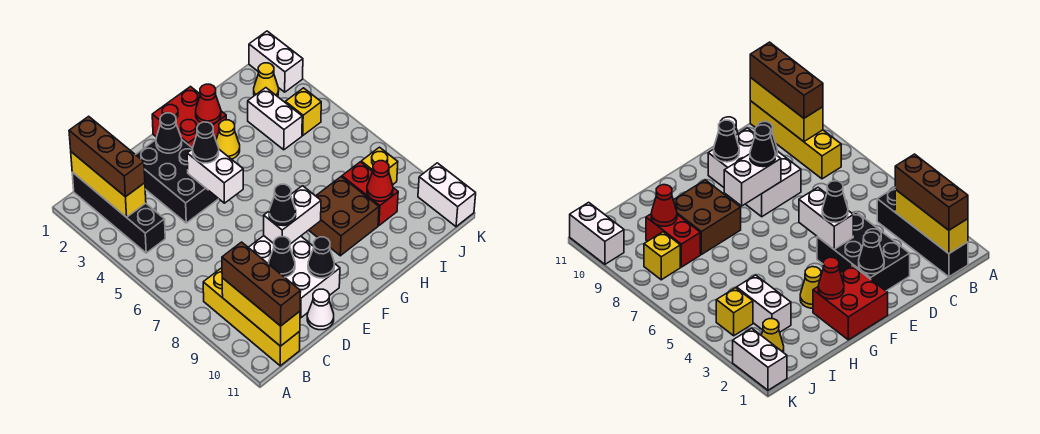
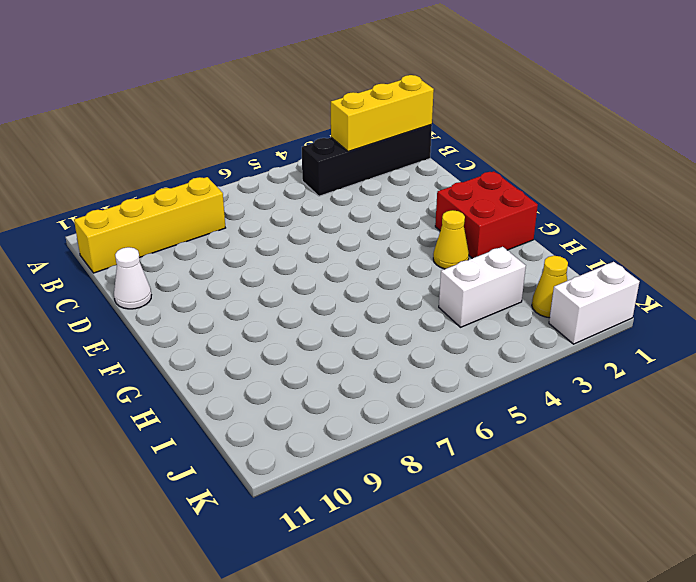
none -> black 2x3 brick [136,140,218,223]
none -> white 2x3 brick [248,236,340,318]
none -> brown 2x2 brick [309,177,379,256]

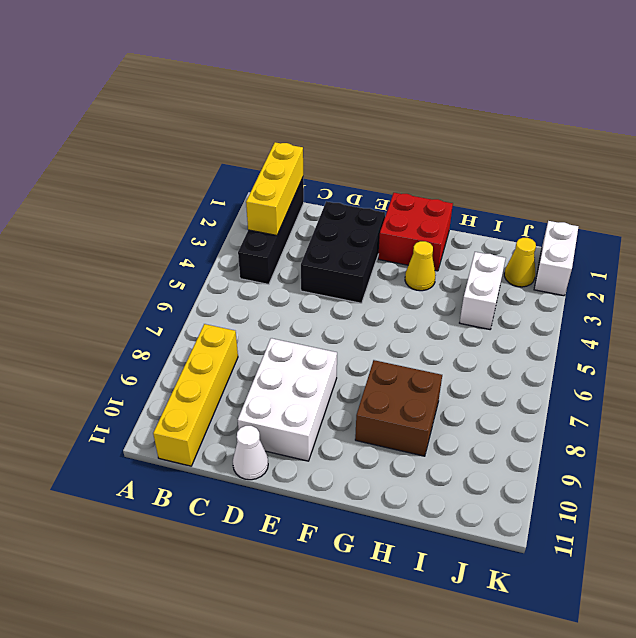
none -> red 1x2 brick [342,162,398,225]
none -> yellow 1x1 brick [285,88,321,135]
none -> yellow 1x1 brick [361,147,398,185]

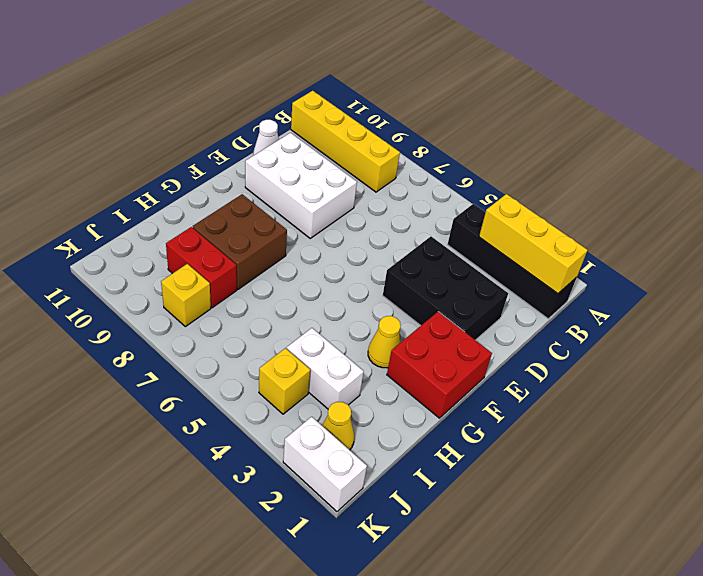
none -> white 1x2 brick [418,163,476,227]
none -> yellow 1x3 brick [222,278,300,346]
none -> black 1x1 cone [269,237,295,277]

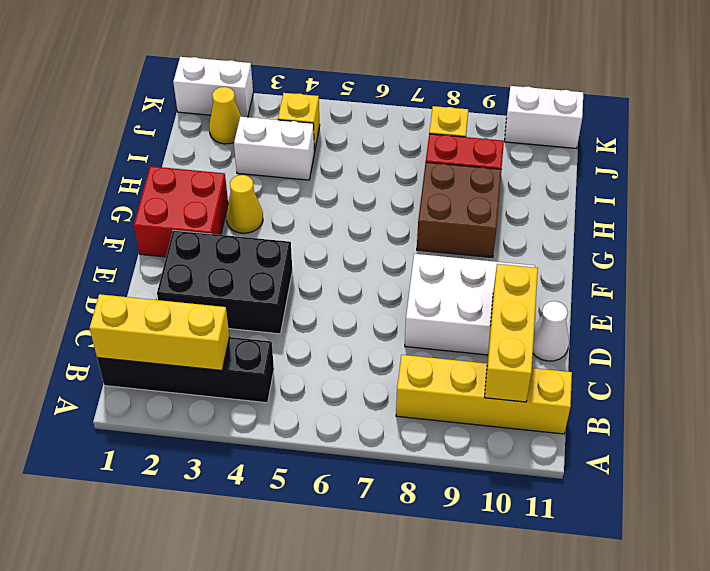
yellow 1x3 brick [485,264,538,402] -> yellow 1x3 brick turned to [222,278,300,346]
none -> black 1x1 cone [269,237,295,277]
none -> black 1x1 cone [156,113,182,153]
none -> white 1x2 brick [187,149,243,203]

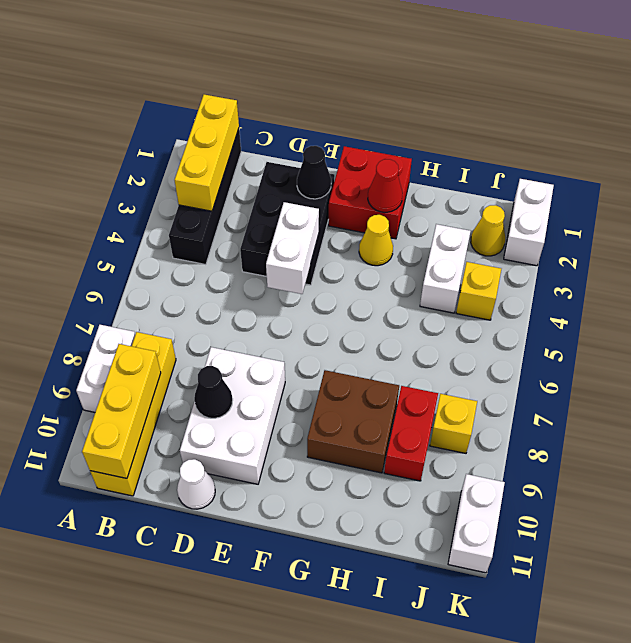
white 1x2 brick [76,325,135,412] -> white 1x2 brick turned to [264,186,321,244]
none -> black 1x1 cone [308,237,334,278]
none -> red 1x1 cone [367,161,393,201]
none -> brown 1x3 brick [69,116,145,197]

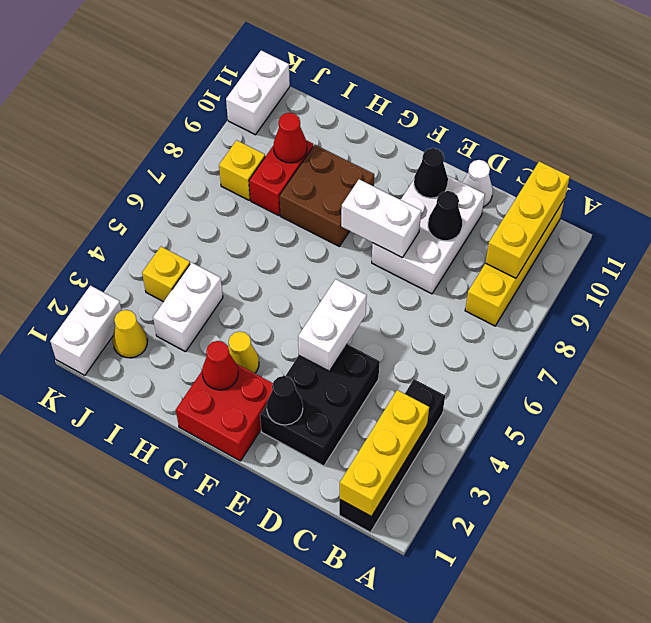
none -> brown 1x3 brick [69,116,145,197]
none -> brown 1x3 brick [222,242,301,326]
none -> black 1x1 cone [193,122,219,163]

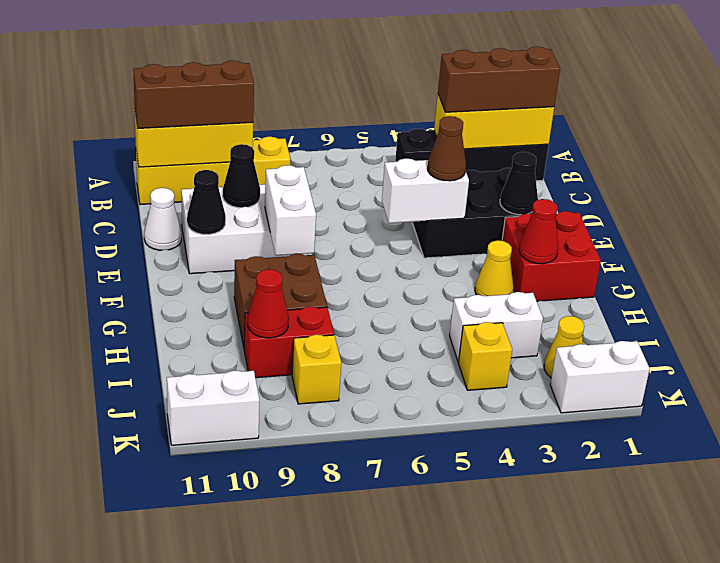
brown 1x1 cone [428,116,466,181] -> black 1x1 cone [193,122,219,163]
none -> black 1x1 cone [269,184,296,226]

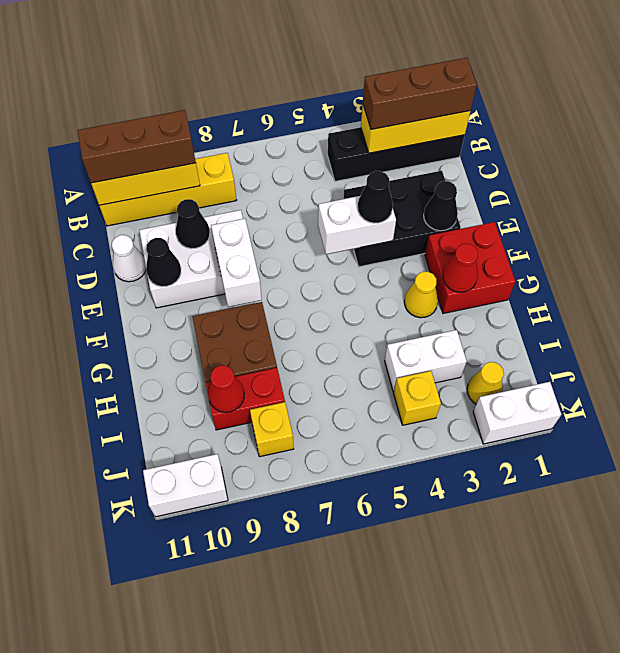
none -> black 1x1 cone [269,184,296,226]

